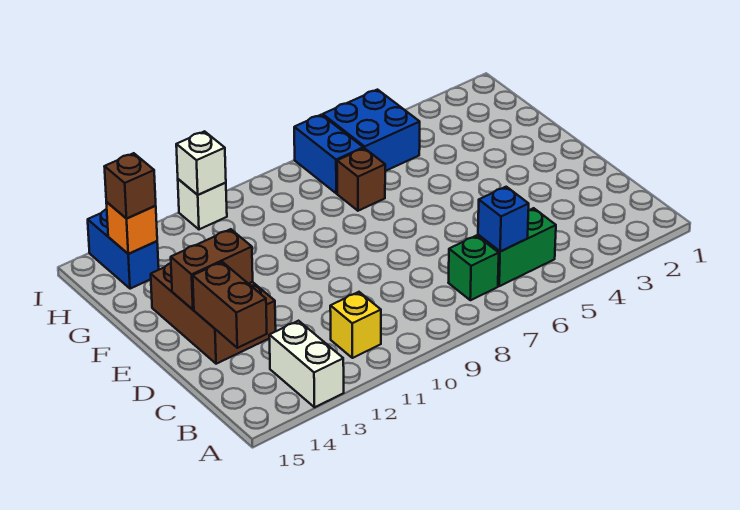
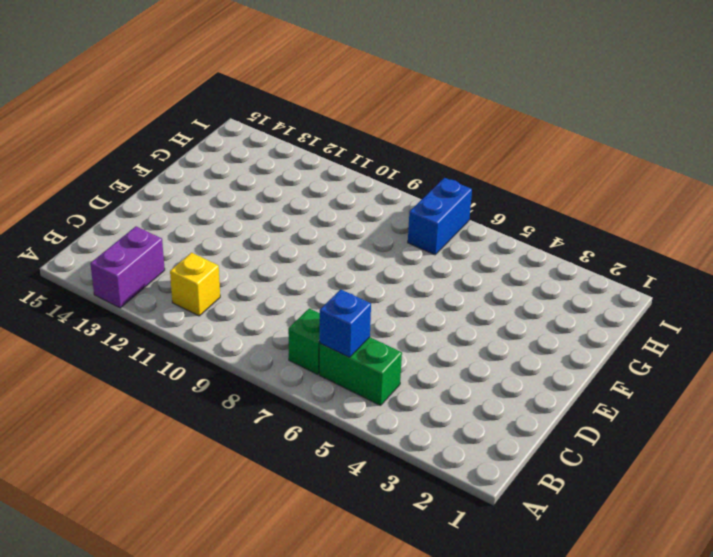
purple 1x2 brick [90,226,165,308] -> white 1x2 brick [269,321,344,407]
none -> brown 2x3 brick [151,263,276,364]
none -> brown 1x1 brick [337,148,385,211]
none -> blue 2x2 brick [323,90,420,171]

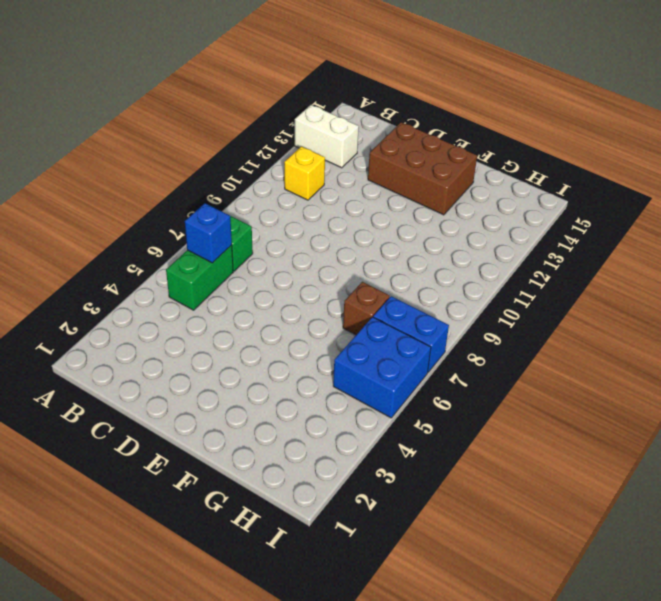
none -> blue 1x2 brick [88,209,159,289]
none -> white 1x1 brick [178,179,227,229]
none -> brown 1x2 brick [193,262,267,348]

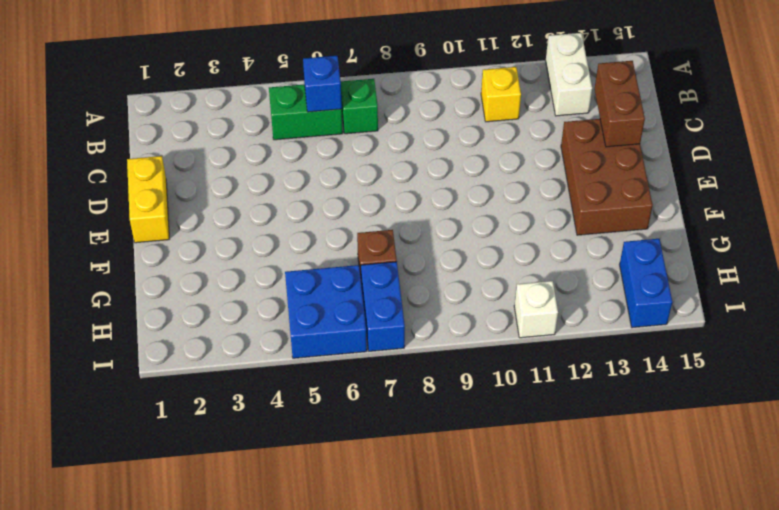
yellow 1x2 brick [127,156,169,243] -> none
none -> brown 1x2 brick [171,229,253,309]
none -> orange 1x1 brick [106,202,157,254]
none -> white 1x1 brick [176,131,226,195]

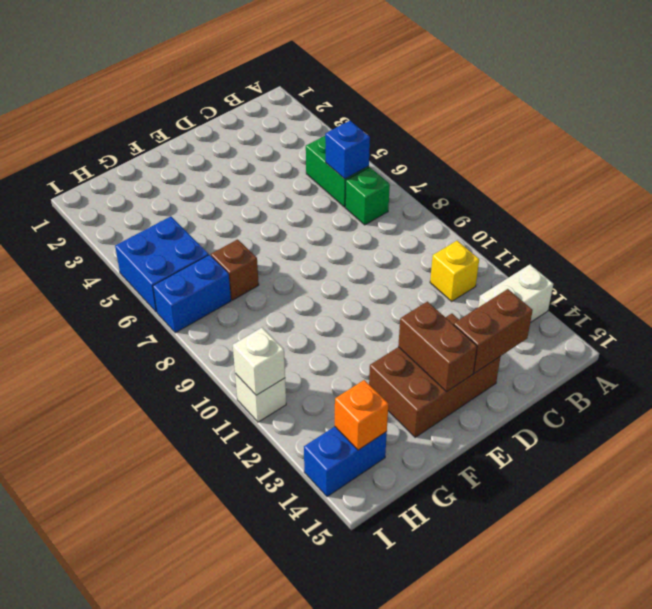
none -> brown 1x1 brick [104,153,156,219]

